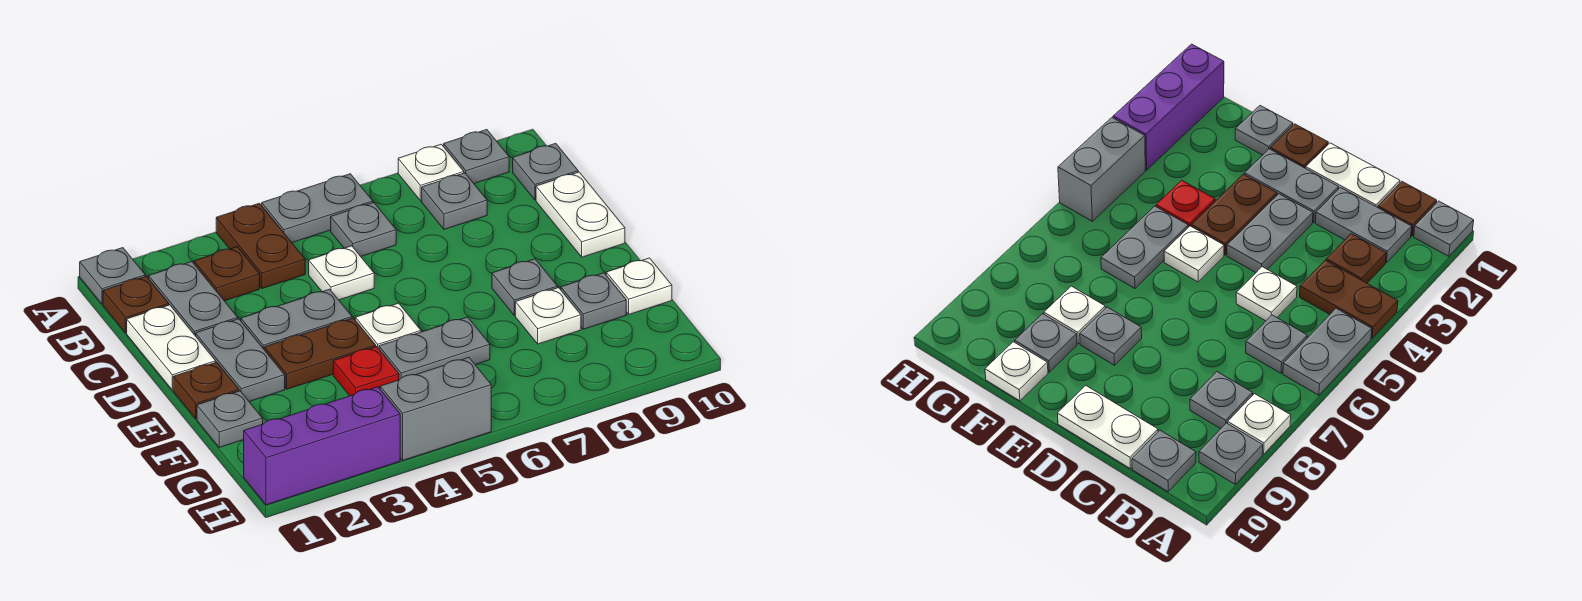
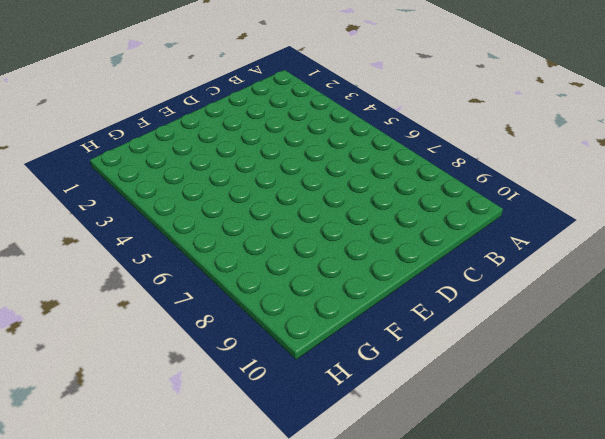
none -> grey 1x1 plate [80,248,145,304]
none -> brown 1x2 plate [216,203,305,289]
none -> grey 1x2 plate [262,174,373,243]

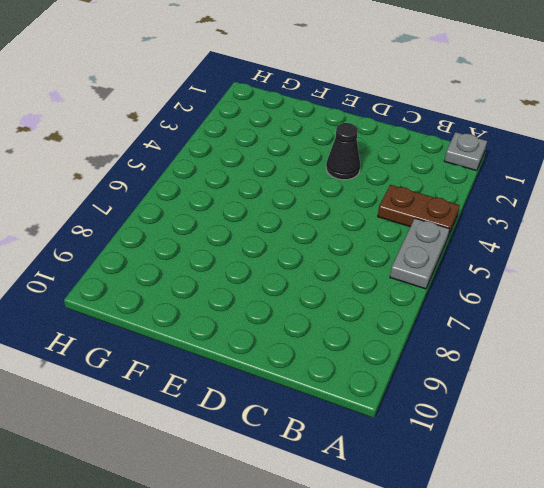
black 1x1 cone [326,123,360,180] -> grey 1x2 plate [241,289,352,349]
none -> white 1x1 plate [398,144,464,201]
none -> grey 1x1 plate [444,130,509,183]
none -> brown 1x1 plate [103,276,169,333]

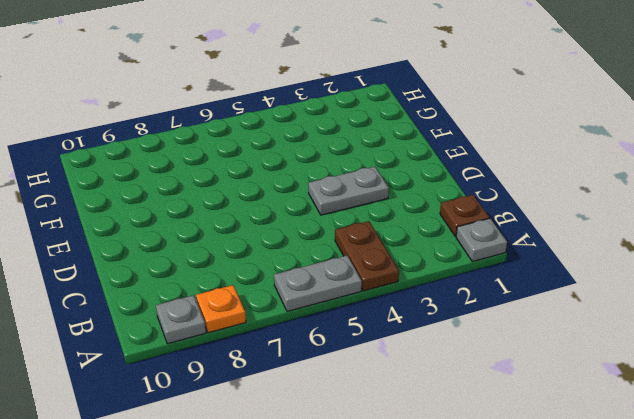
orange 1x1 plate [196,285,246,333] -> white 1x1 plate [398,144,464,201]
none -> grey 1x2 plate [149,262,238,336]
none -> brown 1x1 plate [194,247,260,301]
none -> grey 1x1 plate [331,203,396,256]

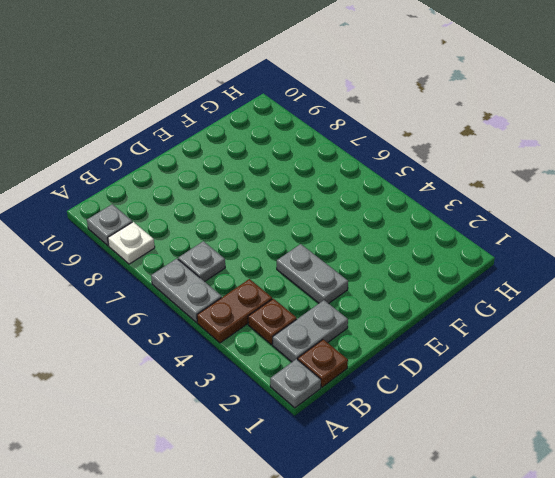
none -> grey 1x1 plate [422,173,487,229]
none -> grey 1x1 plate [513,143,578,200]
none -> white 1x2 plate [127,305,216,390]

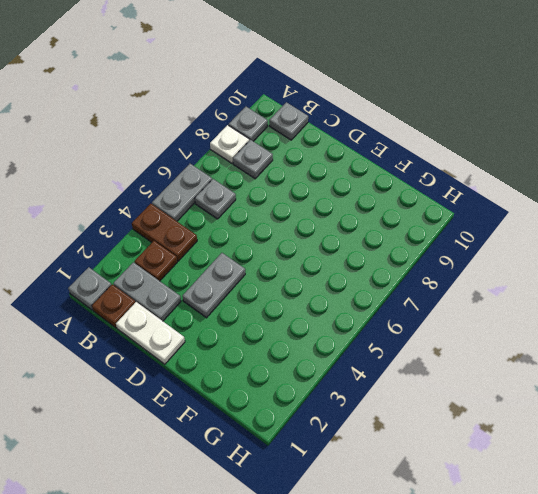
none -> white 1x1 plate [309,246,374,300]
none -> white 1x2 plate [536,172,625,257]
none -> grey 1x2 plate [196,319,285,402]

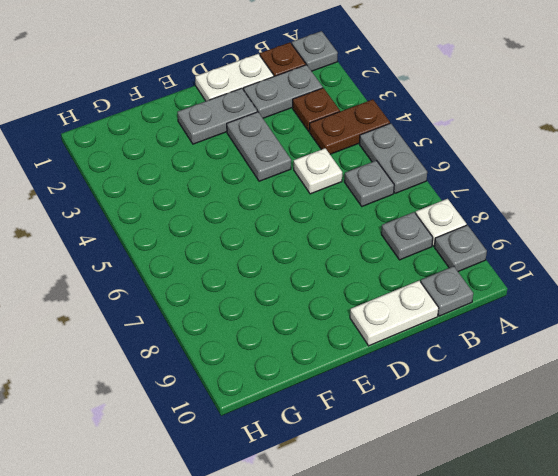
none -> brown 1x1 plate [173,362,239,419]
none -> brown 1x2 plate [264,318,376,389]
none -> white 1x1 plate [355,303,421,349]

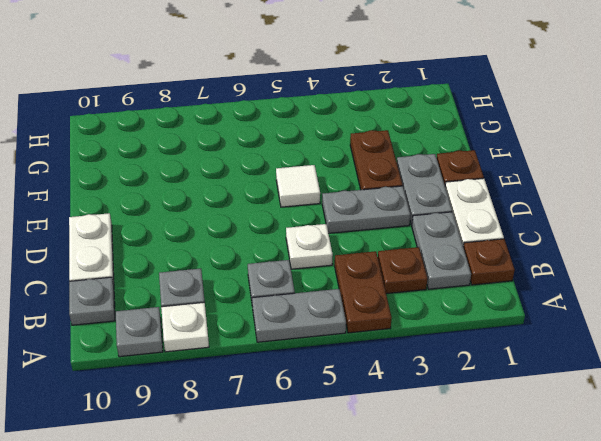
brown 1x2 plate [350,130,402,190] -> brown 1x2 plate turned to [264,318,376,389]
white 1x1 tile [276,165,320,207] -> white 1x1 plate [355,303,421,349]
none -> grey 1x1 plate [80,248,145,304]
none -> grey 1x1 plate [492,259,558,315]
none -> grey 1x1 plate [197,391,263,447]

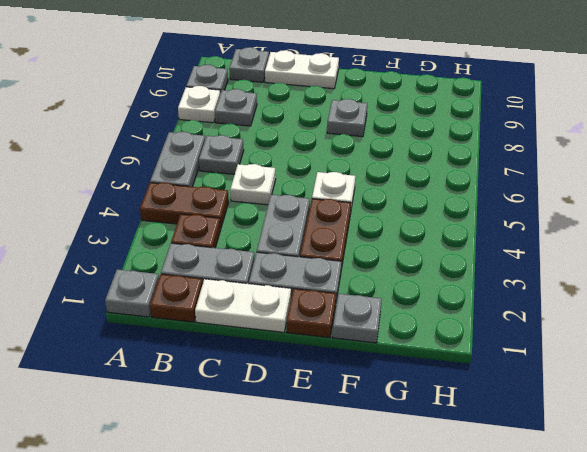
none -> red 1x1 plate [333,347,399,396]
none -> grey 1x2 plate [379,317,490,380]
none -> white 1x1 plate [515,288,581,344]

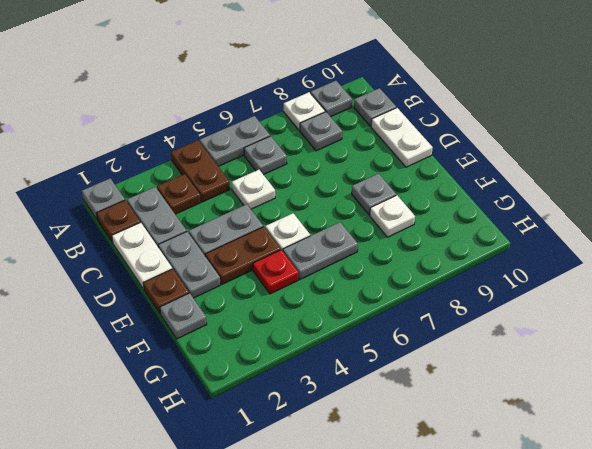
none -> grey 1x1 plate [561,273,626,329]
none -> white 1x1 plate [606,258,672,314]
none -> purple 1x3 brick [244,387,400,505]

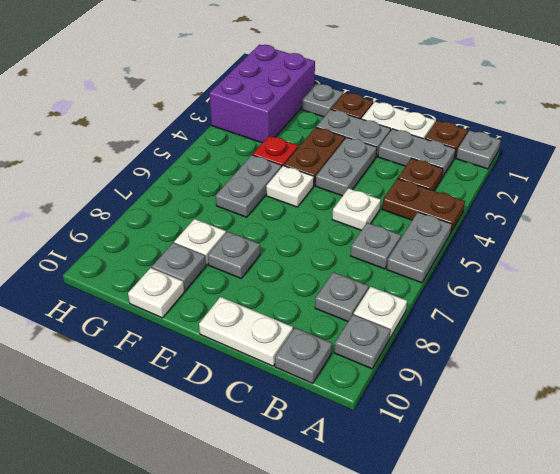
purple 2x3 brick [209,45,315,143] -> purple 1x3 brick [244,387,400,505]
none -> grey 1x2 brick [380,358,491,460]

